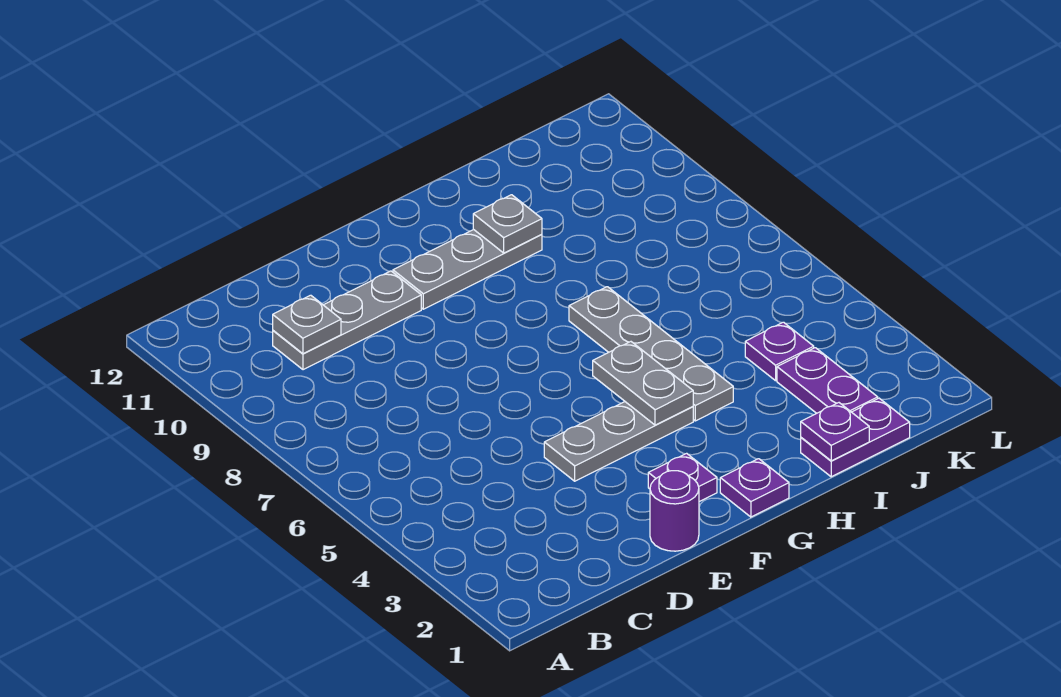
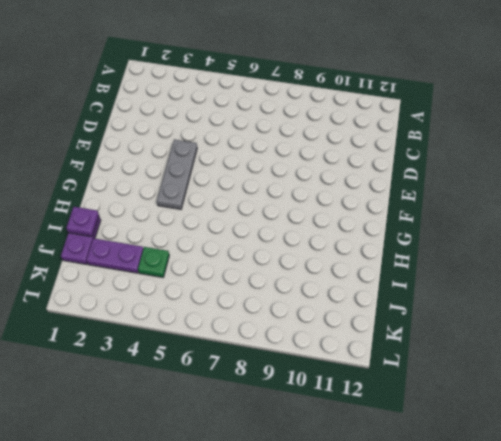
green 1x1 plate [138,247,169,277] -> purple 1x1 plate [745,322,814,381]
none -> grey 1x3 plate [273,271,421,370]
none -> purple 1x1 round brick [650,471,699,551]
none -> purple 1x1 plate [648,453,717,502]

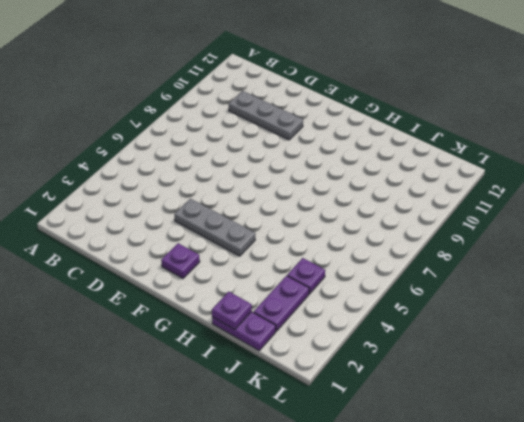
none -> purple 1x1 round brick [650,471,699,551]
none -> grey 1x3 plate [393,230,542,309]
none -> purple 1x1 plate [720,459,789,517]

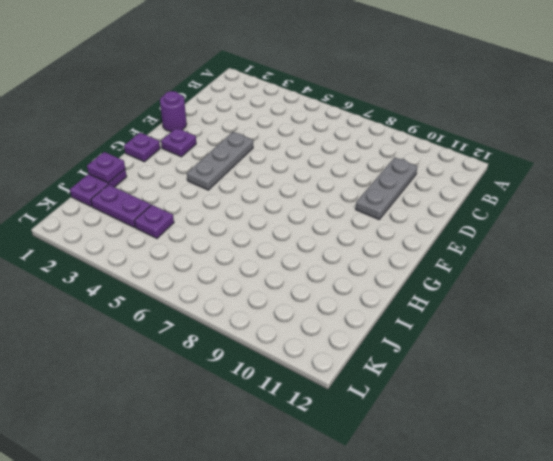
none -> grey 1x3 plate [393,230,542,309]
none -> grey 1x4 plate [569,287,733,421]
none -> grey 1x1 plate [273,295,341,354]

